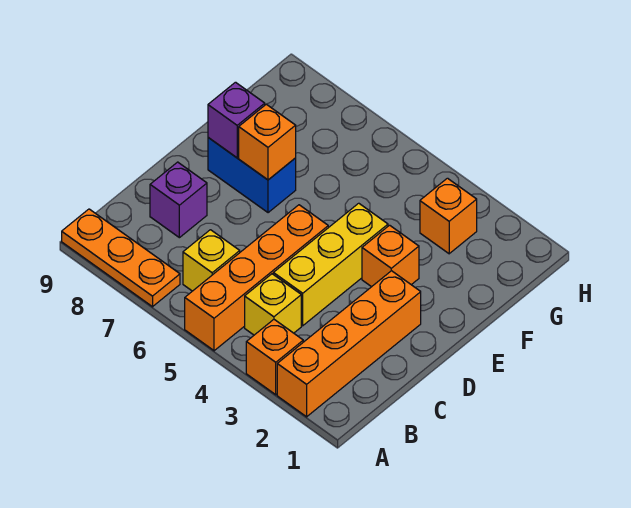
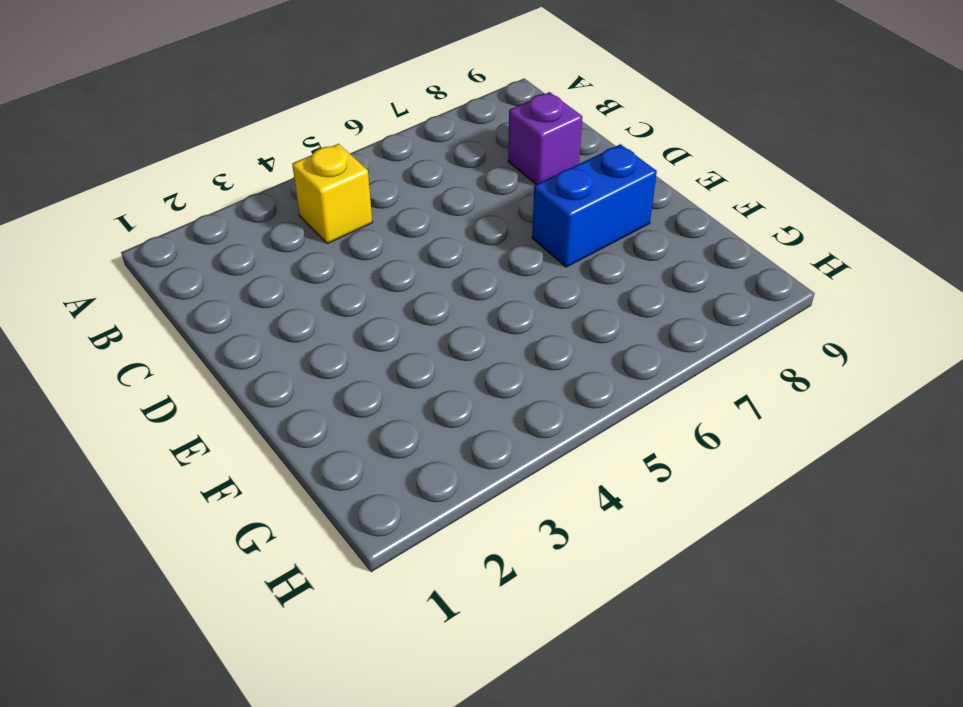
none -> orange 1x4 brick [277,271,421,417]
none -> orange 1x1 brick [246,320,303,395]
none -> orange 1x4 brick [185,205,328,351]

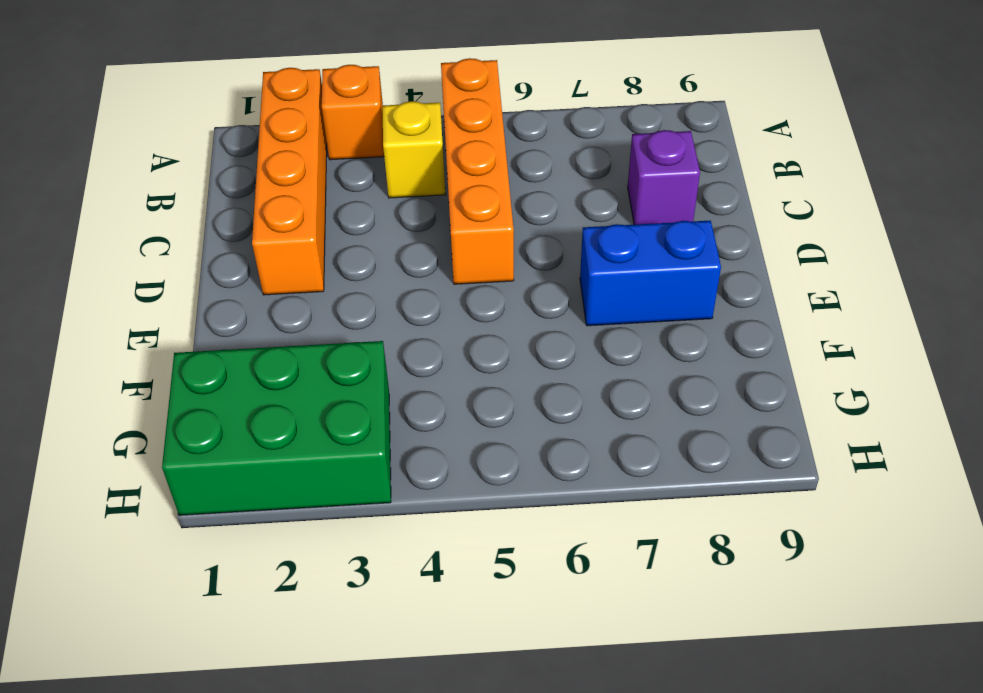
green 2x3 brick [162,341,391,515] -> orange 1x1 brick [420,178,477,254]
none -> orange 1x3 plate [62,209,180,307]
none -> yellow 1x1 brick [183,230,240,291]
none -> yellow 1x3 brick [273,203,388,326]

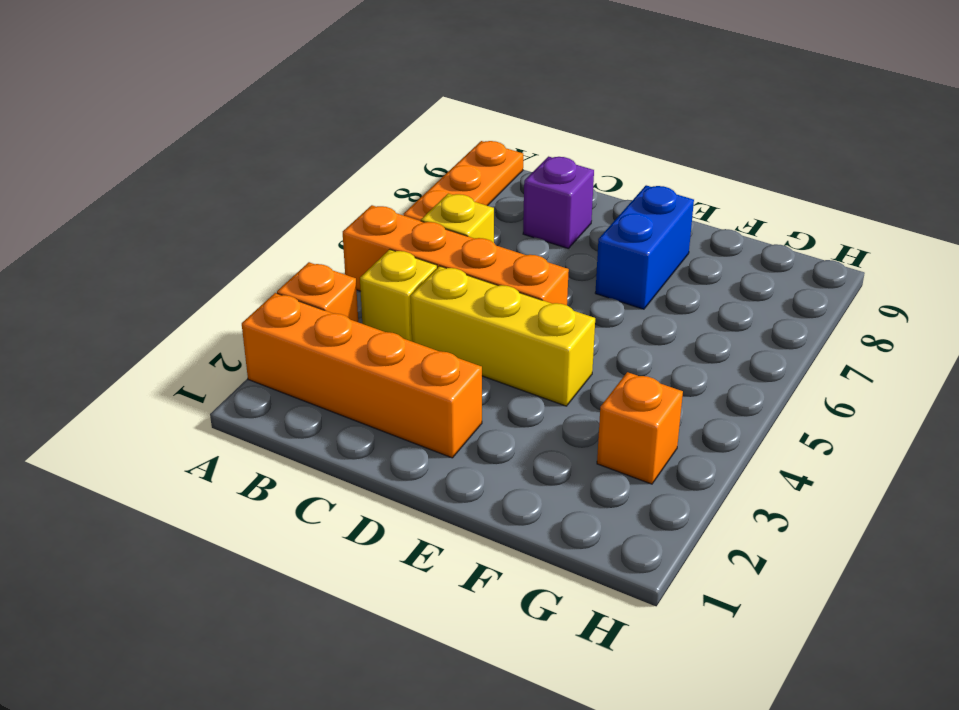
none -> orange 1x1 brick [362,225,419,287]
none -> orange 1x1 brick [239,104,296,180]
none -> purple 1x1 brick [208,82,265,158]

